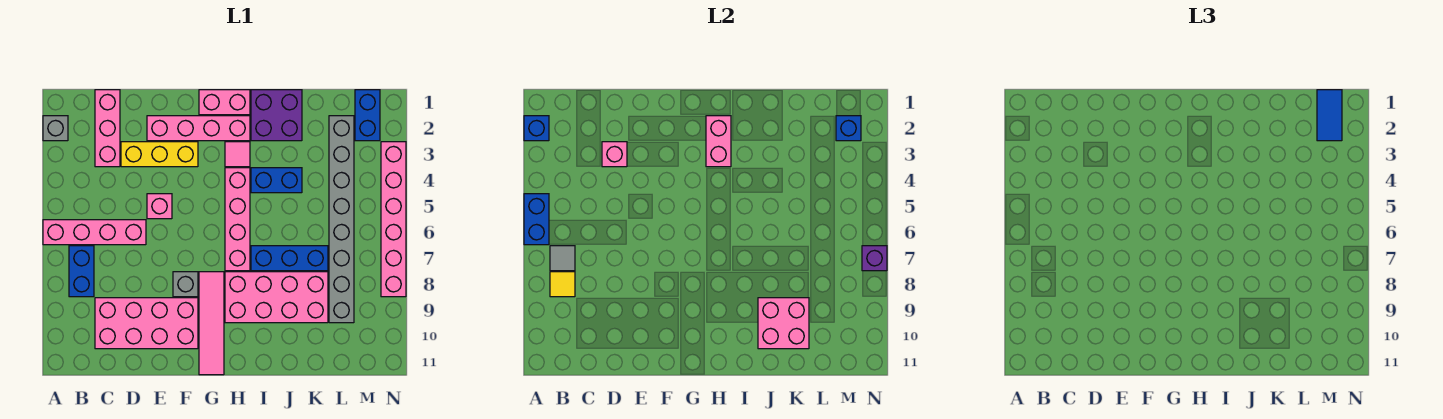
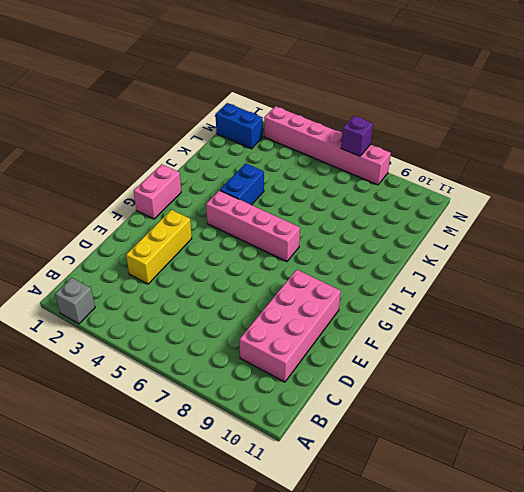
none -> pink 1x4 brick [43,220,146,245]
none -> blue 1x2 brick [69,246,94,297]
none -> pink 1x3 brick [95,90,120,167]
none -> pink 1x4 brick [147,116,250,141]

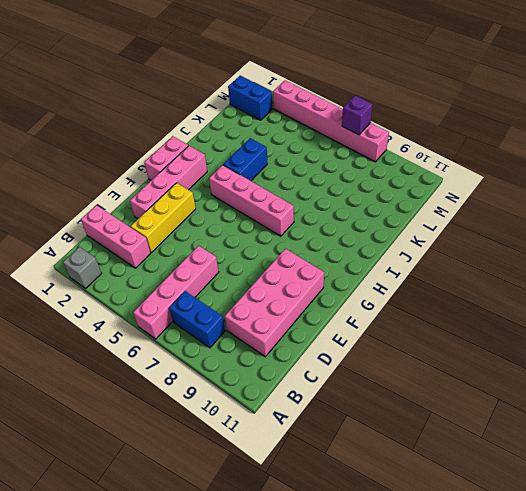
none -> pink 1x1 brick [147,194,172,219]
none -> grey 1x1 brick [173,272,198,297]
none -> pink 1x4 tile [199,272,224,375]
none -> pink 1x1 tile [225,142,250,167]

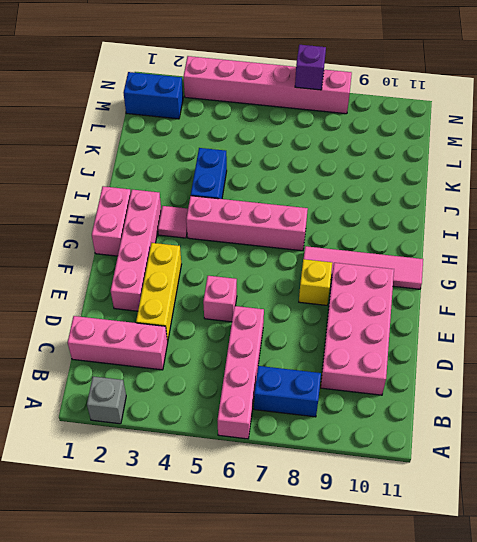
yellow 1x1 brick [299,259,332,305] -> grey 1x1 brick [173,272,198,297]
none -> pink 2x4 brick [225,272,328,323]
none -> purple 2x2 brick [251,90,302,141]
none -> blue 1x3 brick [251,246,328,271]
none -> grey 1x8 brick [329,116,354,323]

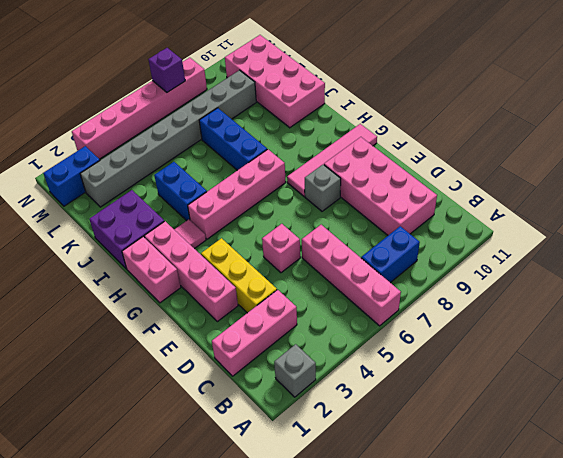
pink 2x4 brick [225,35,325,128] -> pink 2x4 brick moved to [225,272,328,323]
none -> blue 1x1 brick [524,116,549,141]
none -> blue 1x2 brick [524,194,549,245]
none -> grey 1x1 tile [550,246,575,271]
none -> yellow 1x1 tile [550,272,575,297]

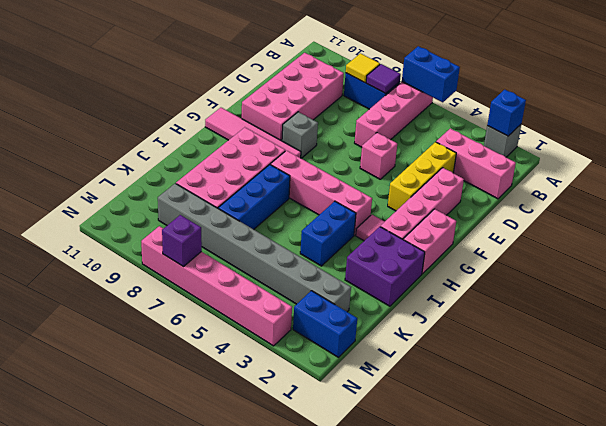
purple 1x1 tile [366,64,401,94] -> grey 1x1 tile [550,246,575,271]
none -> pink 1x1 brick [602,142,627,167]
none -> pink 1x2 brick [706,116,731,167]
none -> pink 2x2 brick [758,298,809,349]
none -> blue 1x1 brick [836,116,861,141]

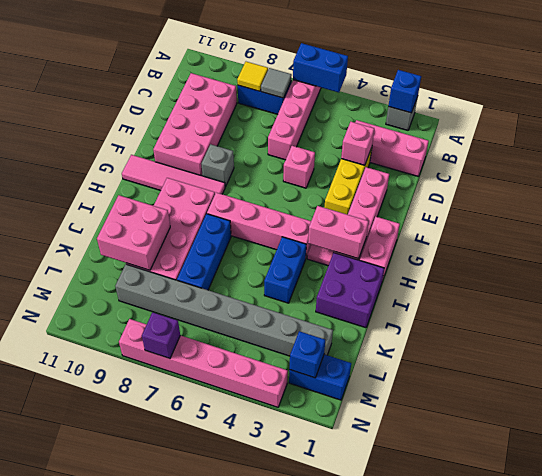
none -> blue 1x2 tile [1317,90,1342,141]

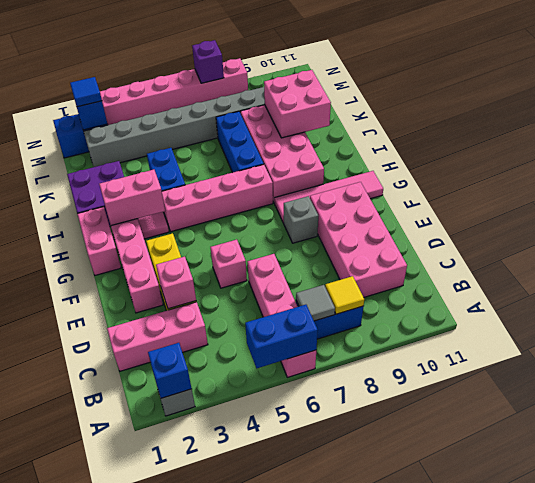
blue 1x1 tile [70,77,102,107] -> blue 1x2 tile [1317,90,1342,141]

